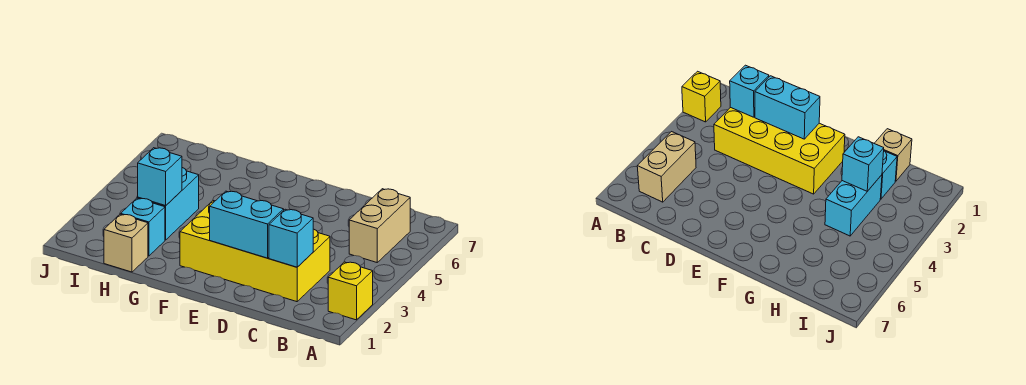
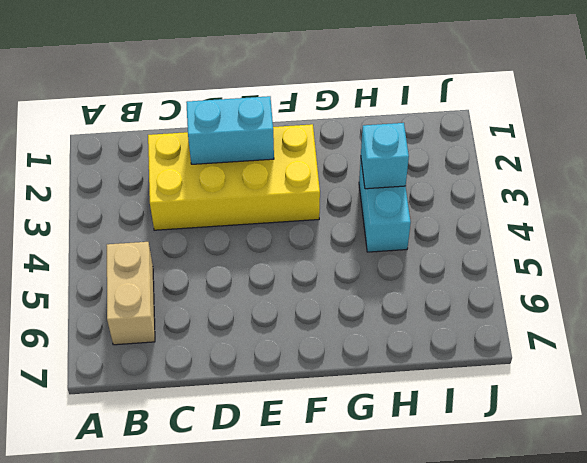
none -> yellow 1x1 brick [328,262,373,320]
none -> tan 1x1 brick [104,214,148,272]

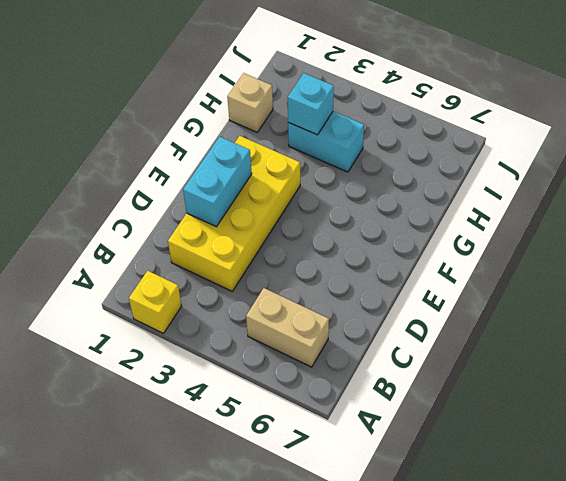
none -> cyan 1x1 brick [121,198,165,256]
none -> cyan 1x1 brick [269,209,313,267]

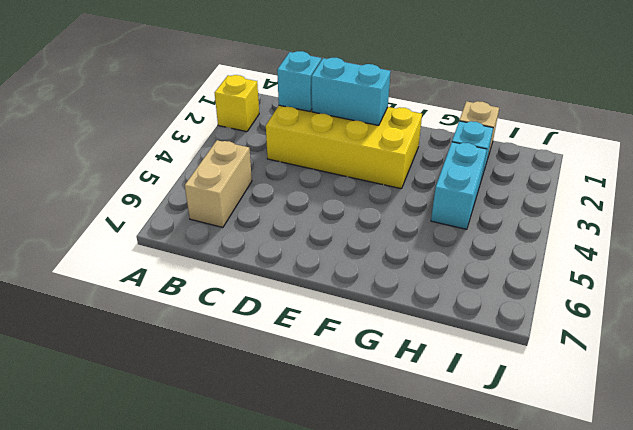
none -> cyan 1x1 brick [138,148,182,206]

